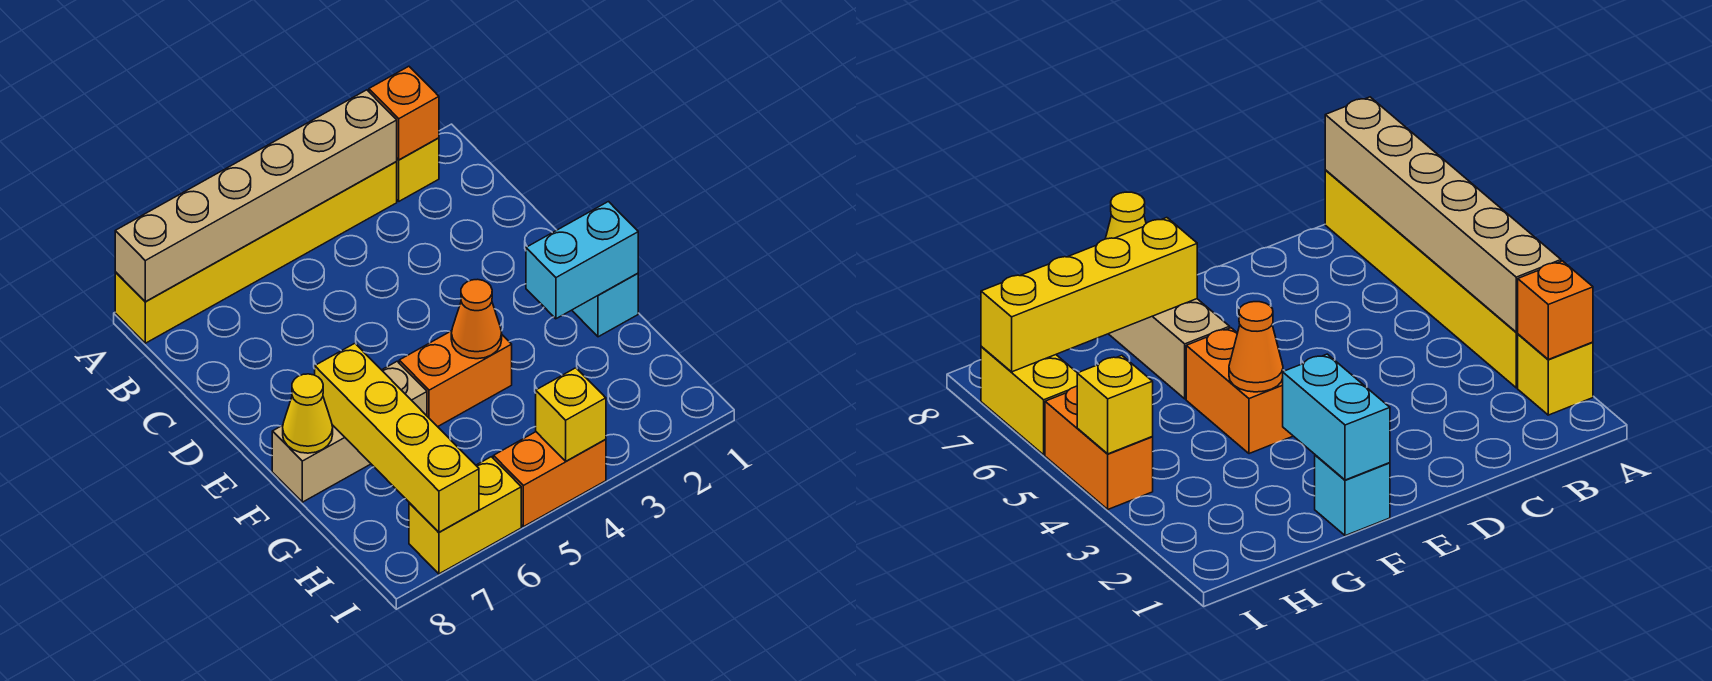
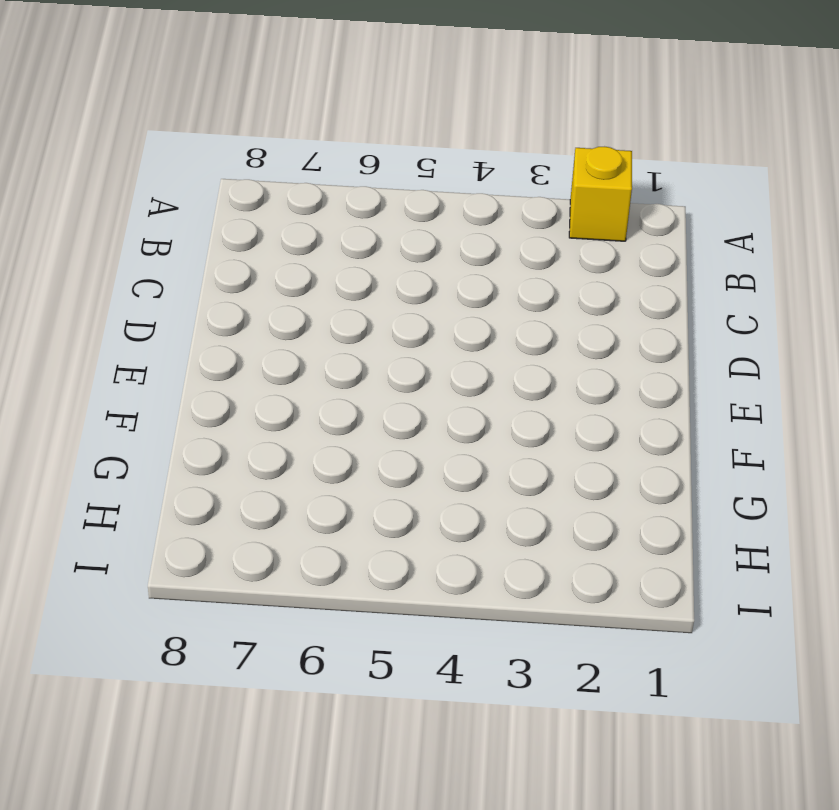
none -> yellow 1x6 brick [115,162,397,343]
none -> cyan 1x1 brick [572,273,638,337]
none -> orange 1x2 brick [399,331,512,427]

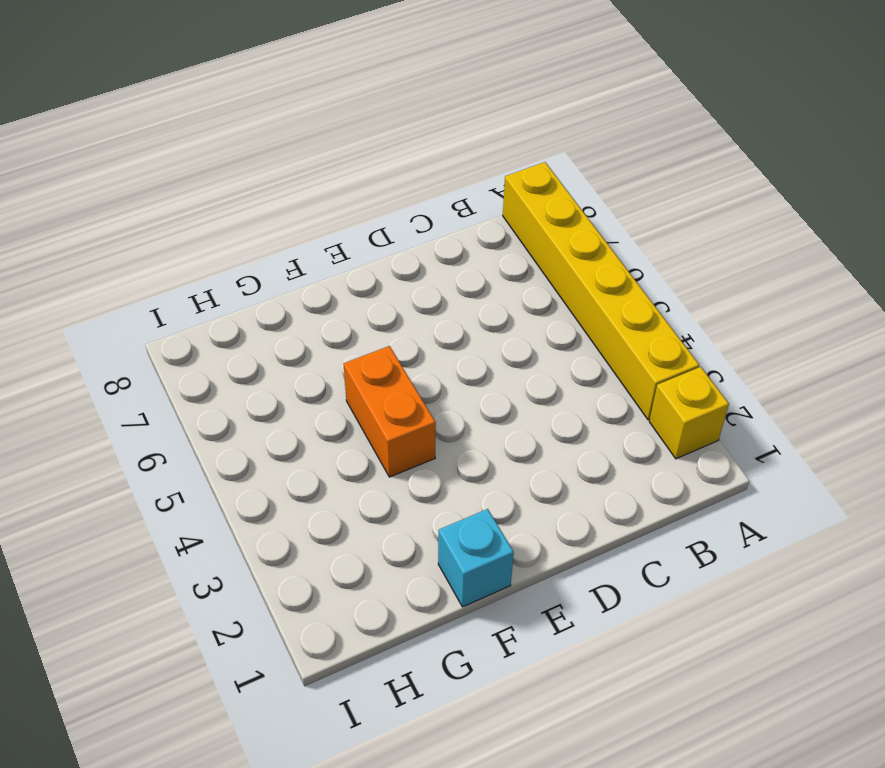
none -> tan 1x3 brick [272,361,427,502]
none -> orange 1x2 brick [493,432,606,527]
none -> yellow 1x2 brick [409,457,521,574]

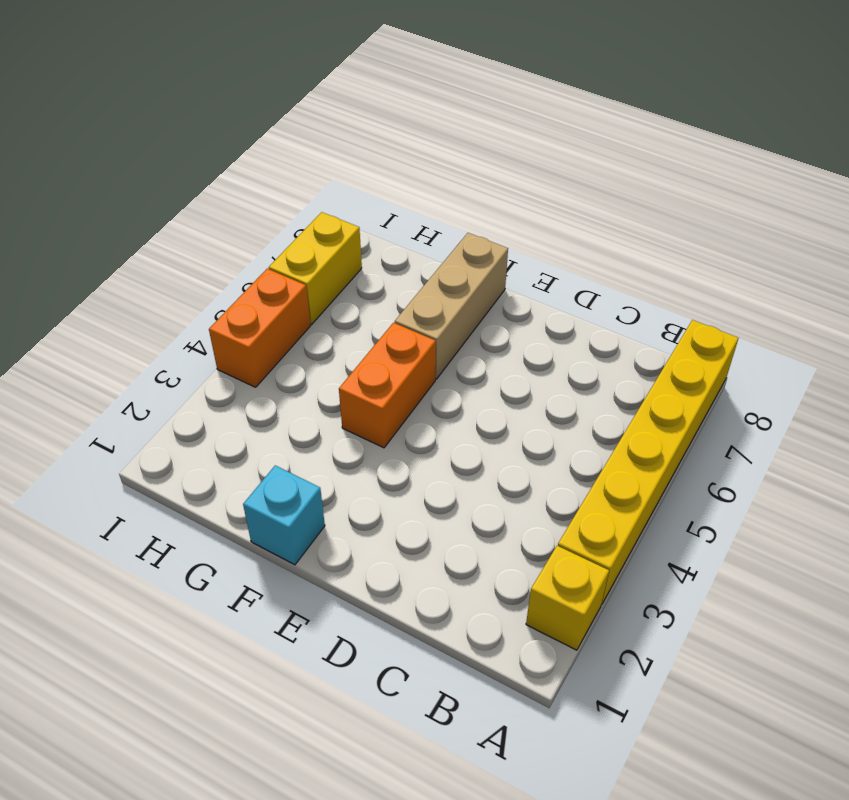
none -> orange 1x1 brick [369,66,439,160]
none -> tan 1x6 brick [115,90,397,302]
none -> cyan 1x2 brick [526,202,638,319]

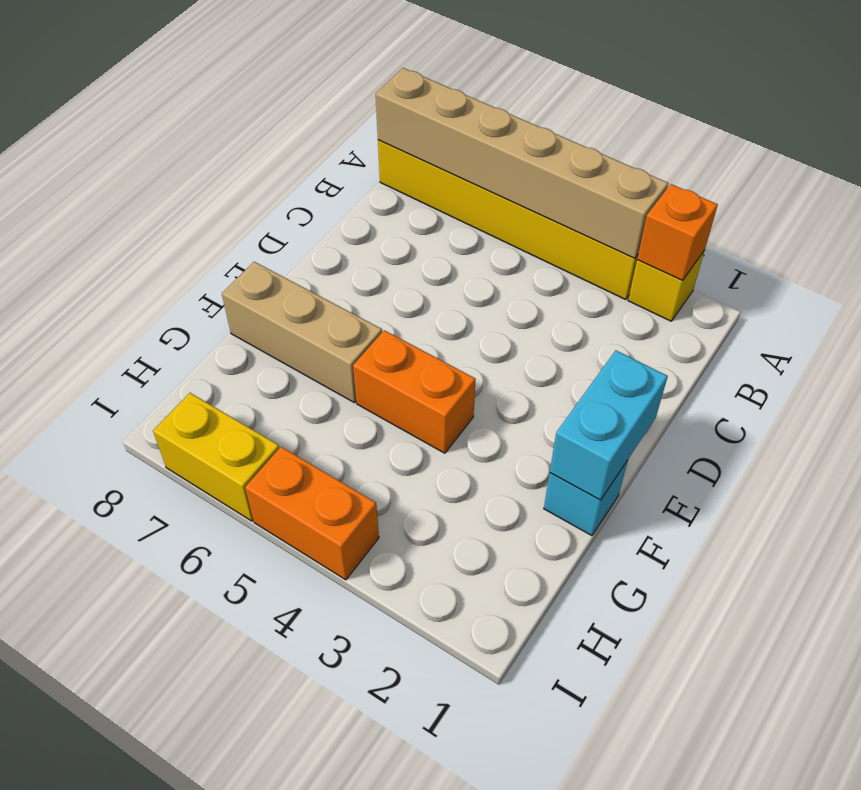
cyan 1x2 brick [550,351,668,500] -> cyan 1x2 brick turned to [526,202,638,319]
none -> orange 1x1 cone [451,279,502,359]
none -> yellow 1x4 brick [315,343,479,532]
none -> yellow 1x1 cone [283,374,333,453]

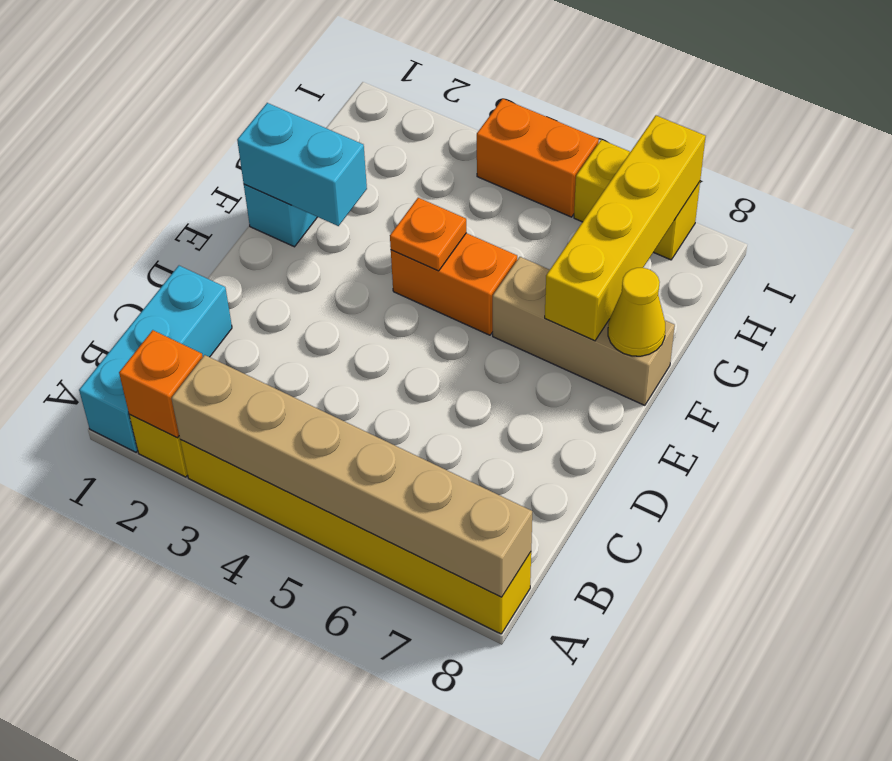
cyan 1x3 brick [79,266,232,452] -> none
orange 1x1 plate [390,198,466,271] -> orange 1x1 cone [451,279,502,359]
none -> yellow 1x1 brick [536,368,606,461]

